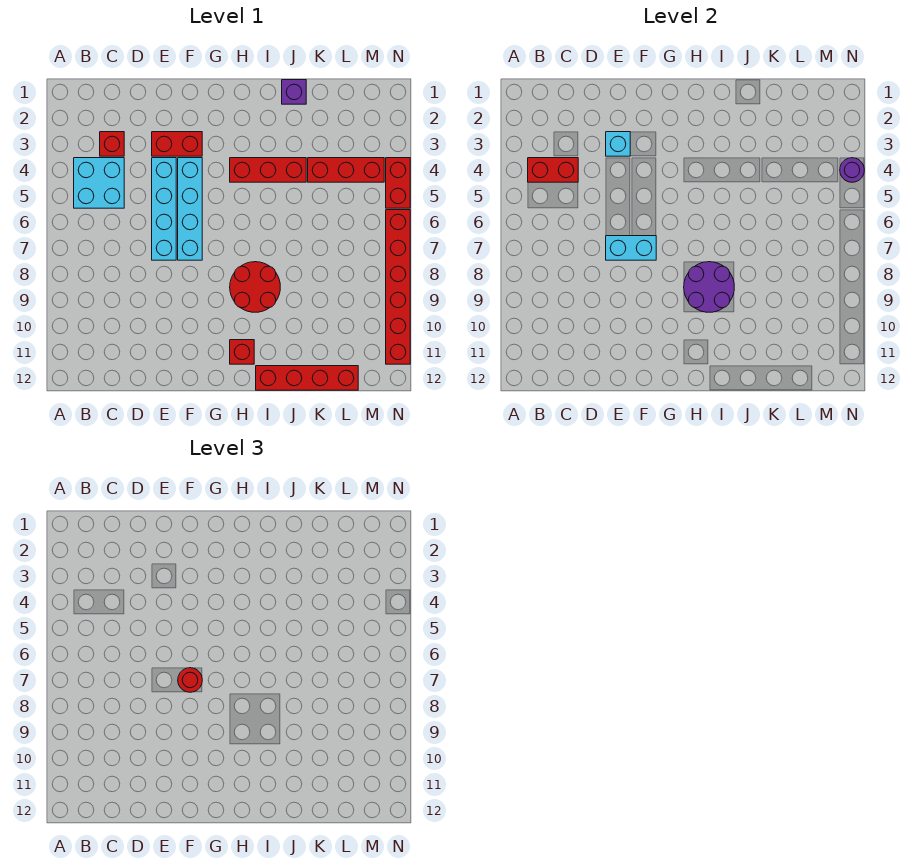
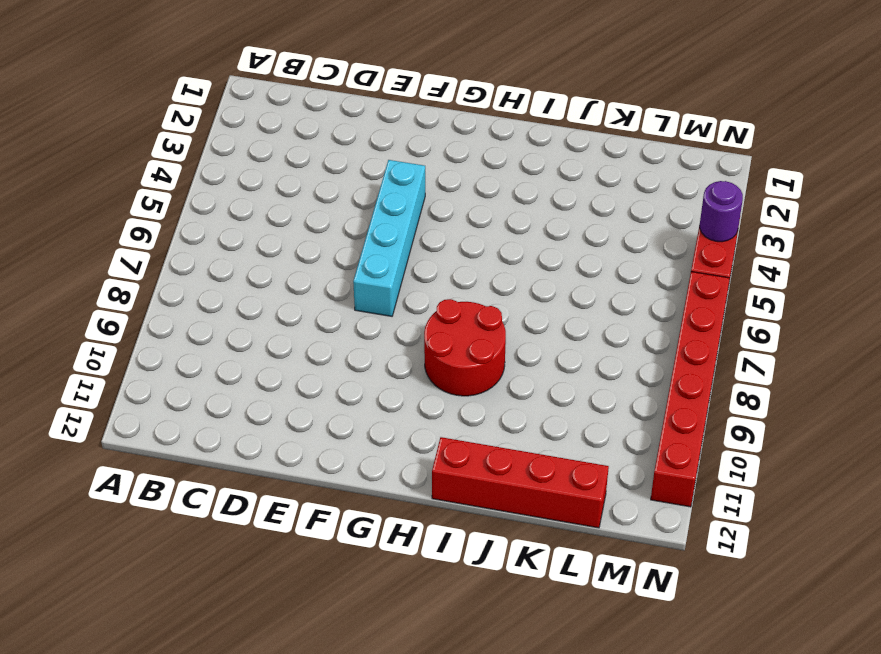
none -> cyan 2x2 brick [74,158,124,208]
none -> red 1x1 brick [100,132,124,156]
none -> red 1x2 brick [152,132,202,156]

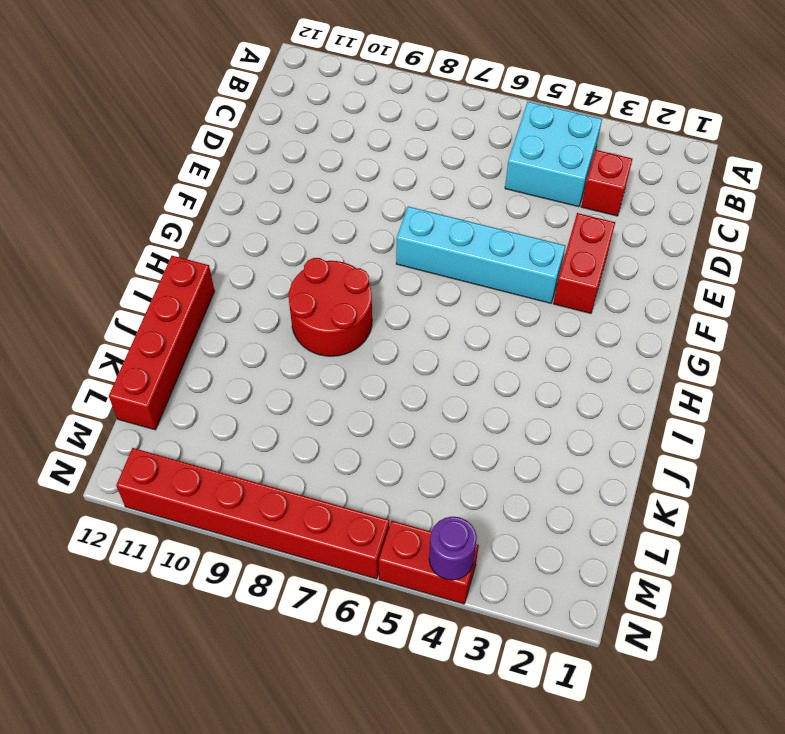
none -> cyan 1x4 brick [152,158,176,260]
none -> red 1x3 brick [230,158,306,182]
none -> red 1x1 brick [230,340,254,364]

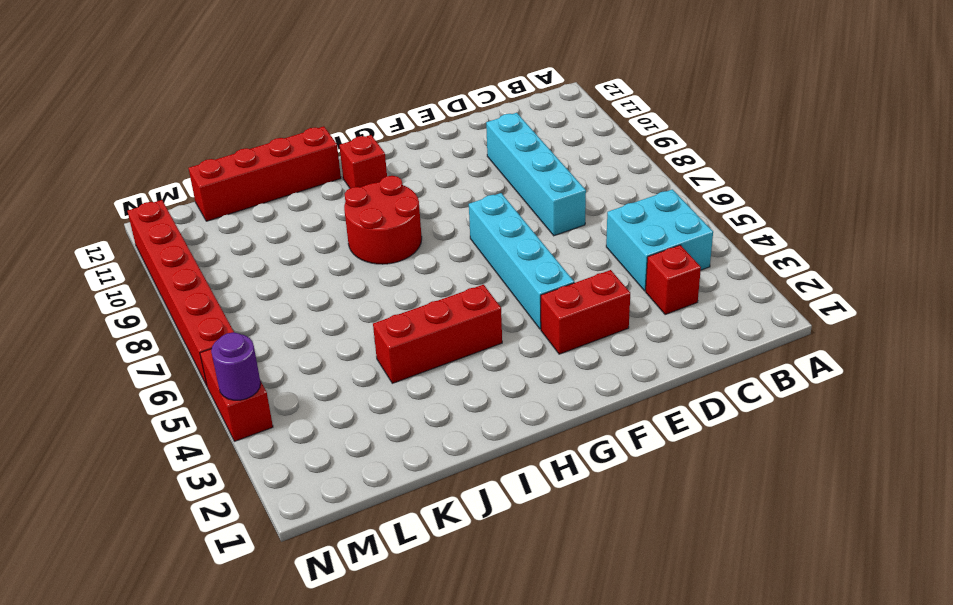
cyan 1x4 brick [486,113,586,236] -> cyan 1x4 brick moved to [152,158,176,260]
none -> purple 1x1 brick [282,80,306,104]
none -> red 1x3 brick [308,158,384,182]
none -> red 1x2 brick [528,158,578,182]

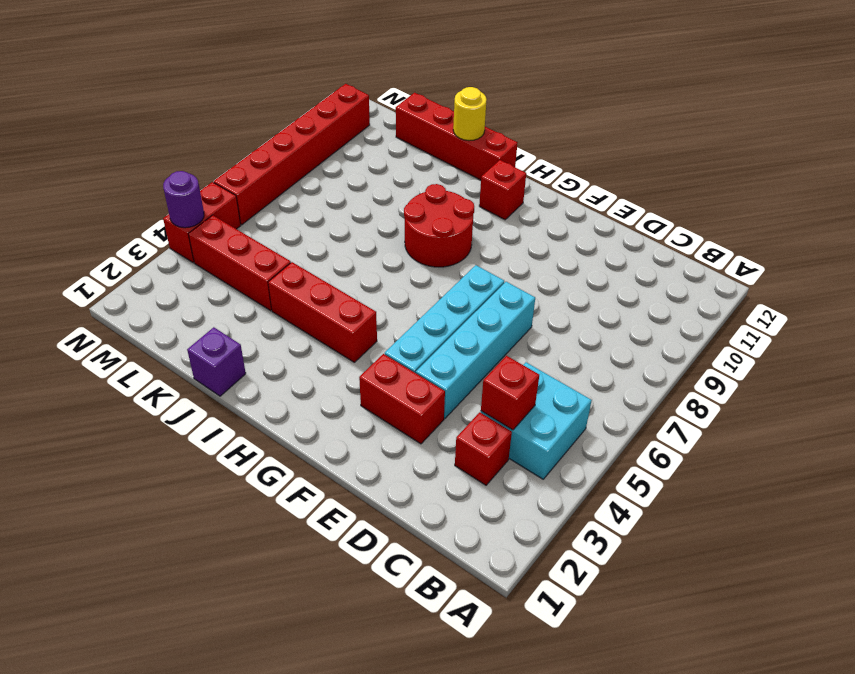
red 1x1 brick [481,356,539,430] -> red 1x2 brick [528,158,578,182]
yellow 1x1 round brick [453,87,487,141] -> none
none -> cyan 1x1 brick [606,132,630,156]
none -> cyan 1x2 brick [606,236,656,260]
none -> purple 2x2 round brick [684,262,734,312]

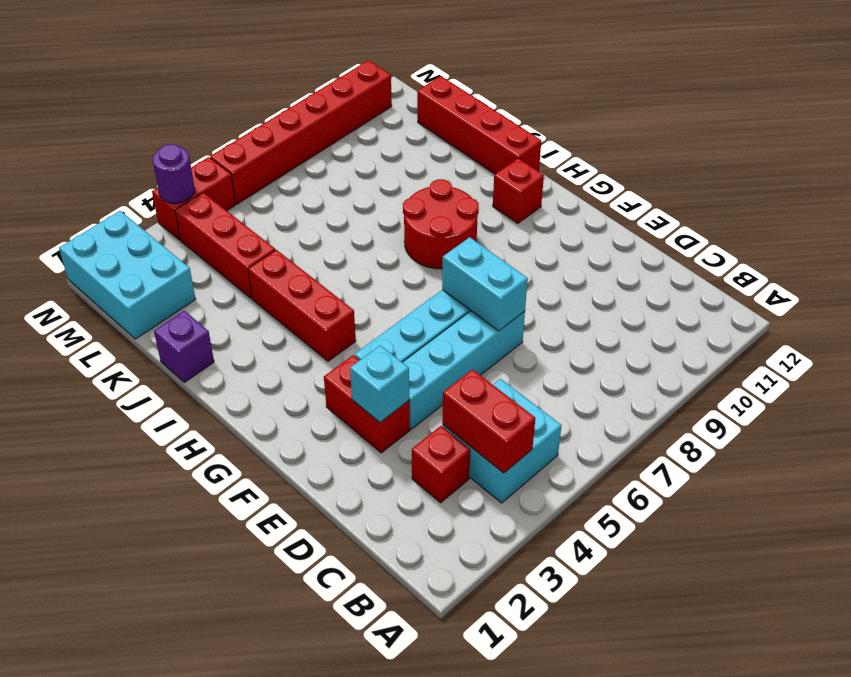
cyan 2x3 brick [59,211,195,339] -> none
none -> purple 2x2 round brick [684,262,734,312]
none -> red 1x1 round brick [178,668,202,692]

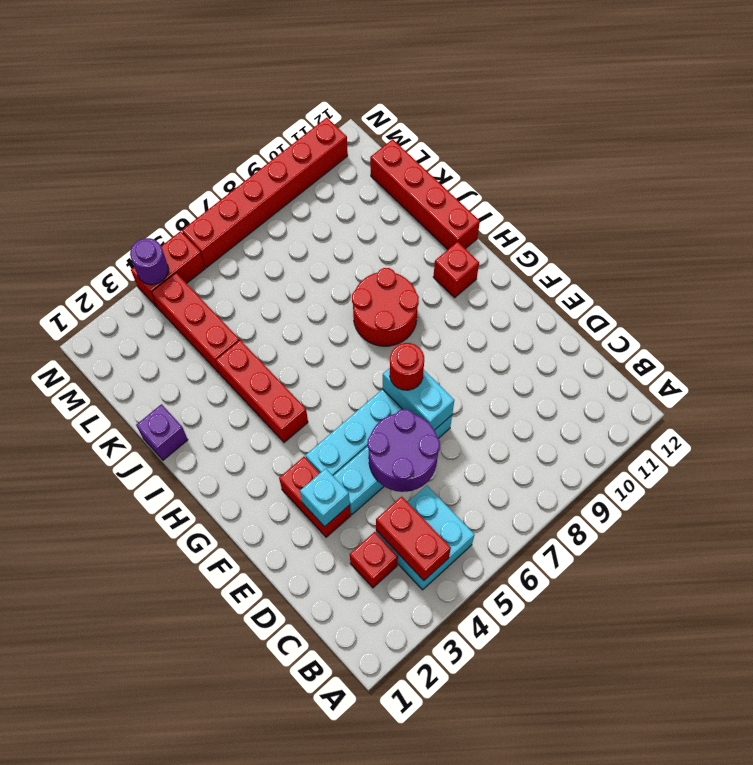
purple 2x2 round brick [368,409,440,492] -> purple 2x2 round brick moved to [684,262,734,312]

